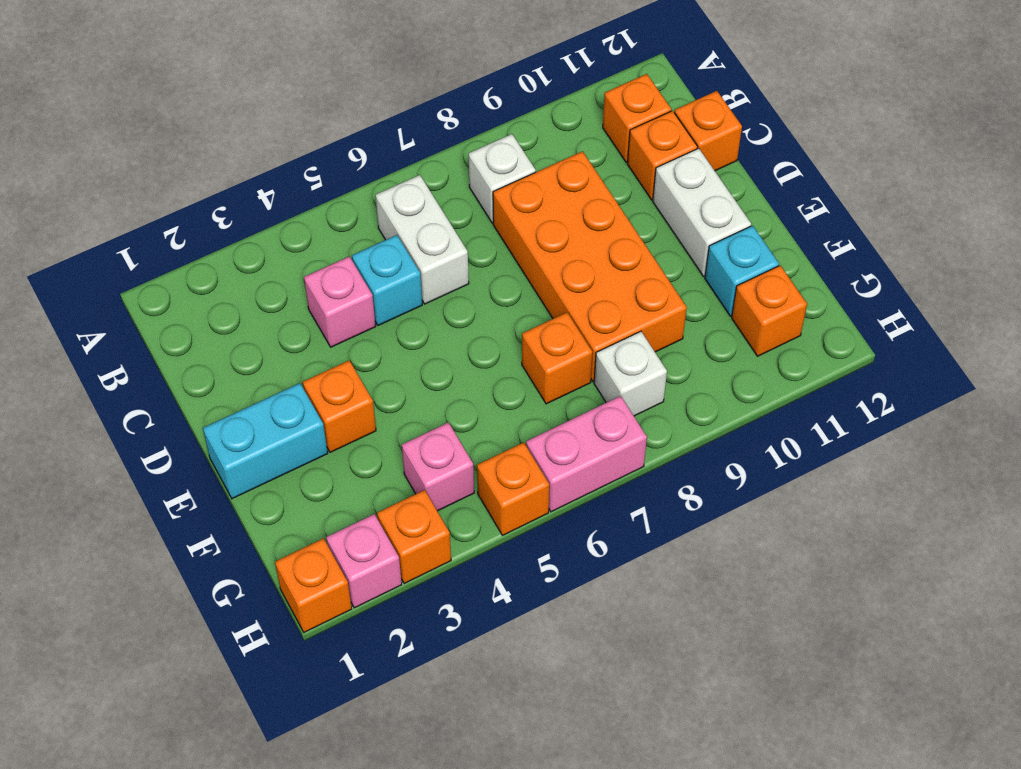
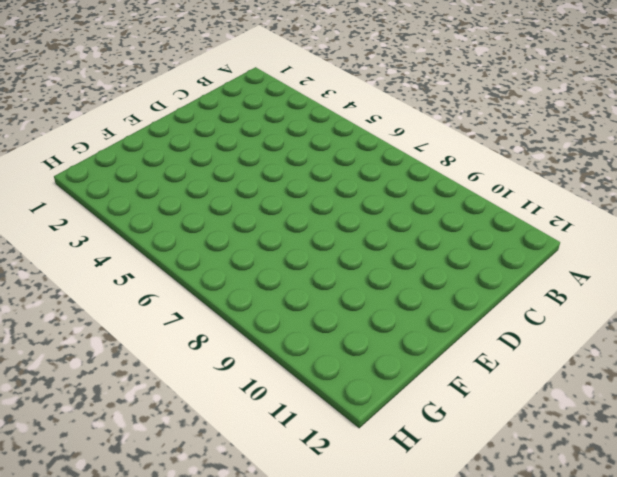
none -> white 1x2 brick [376,175,469,304]
none -> white 1x1 brick [469,134,536,223]
none -> orange 1x1 brick [603,74,671,162]

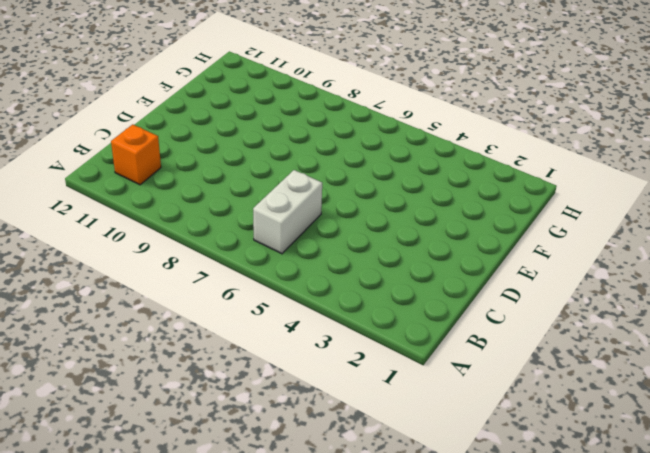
none -> white 1x1 brick [469,134,536,223]
none -> pink 1x1 brick [304,256,376,347]
none -> cyan 1x1 brick [352,235,422,326]

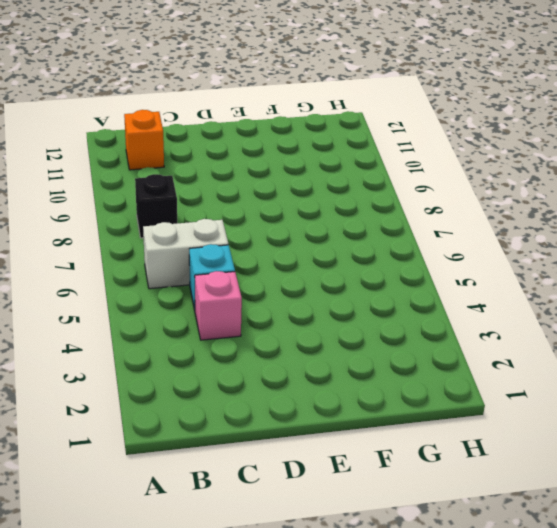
black 1x1 brick [135,174,177,238] -> white 1x1 brick [469,134,536,223]
none -> orange 2x4 brick [493,151,687,381]
none -> orange 1x1 brick [627,111,697,200]
none -> orange 1x1 brick [675,91,742,171]

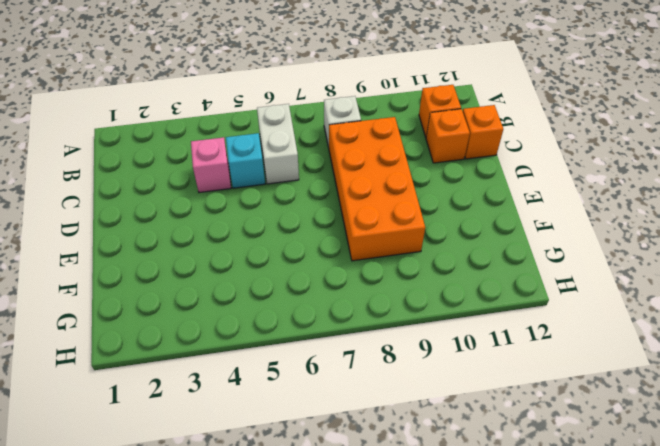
none -> white 1x2 brick [653,148,751,276]
none -> cyan 1x2 brick [203,383,328,499]
none -> orange 1x1 brick [303,360,376,452]

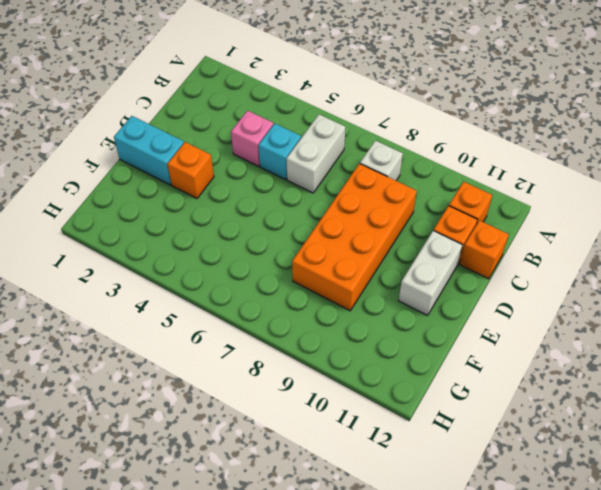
none -> orange 1x1 brick [522,313,592,404]
none -> cyan 1x1 brick [705,226,779,316]
none -> pink 1x1 brick [402,423,474,511]

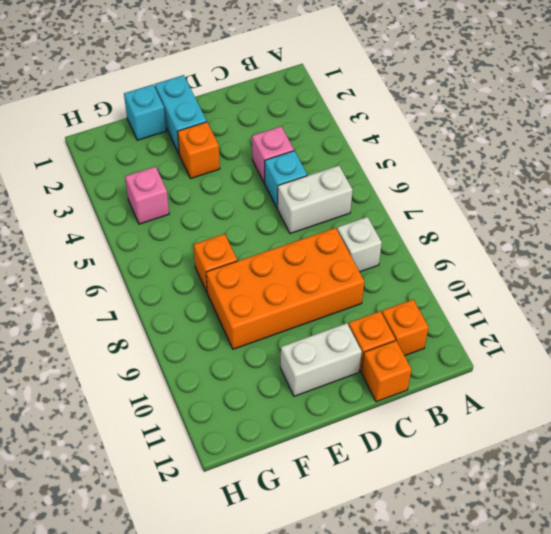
cyan 1x1 brick [124,85,166,140] -> cyan 1x1 brick moved to [705,226,779,316]
none -> white 1x1 brick [594,331,667,416]
none -> orange 1x1 brick [732,265,807,356]
none -> orange 1x1 brick [275,538,352,632]

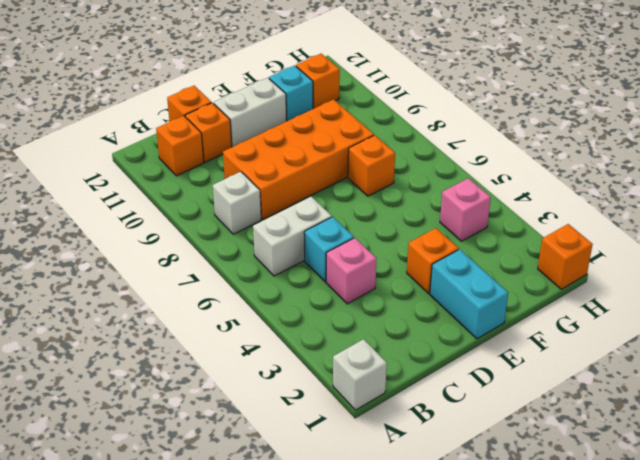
white 1x1 brick [333,339,387,410] -> white 1x1 brick moved to [594,331,667,416]
none -> pink 1x1 brick [326,514,402,608]
none -> orange 1x1 brick [377,490,451,584]
none -> orange 1x1 brick [477,442,549,535]

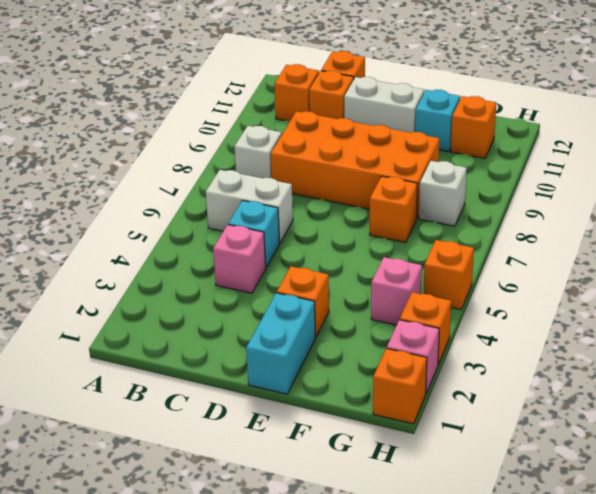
none -> pink 1x2 brick [526,396,647,512]

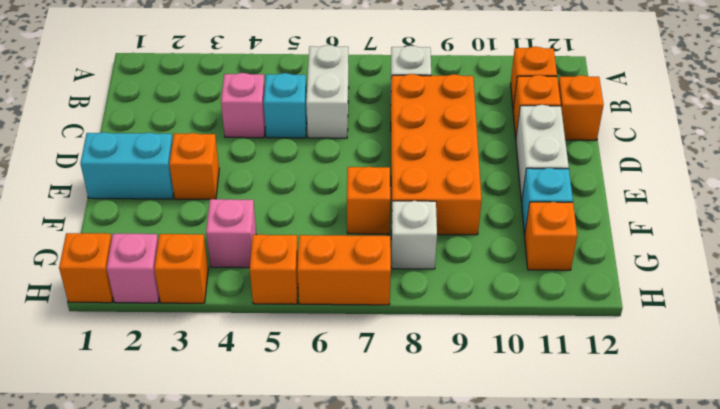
orange 1x2 brick [297,235,391,305] -> pink 1x2 brick [526,396,647,512]

